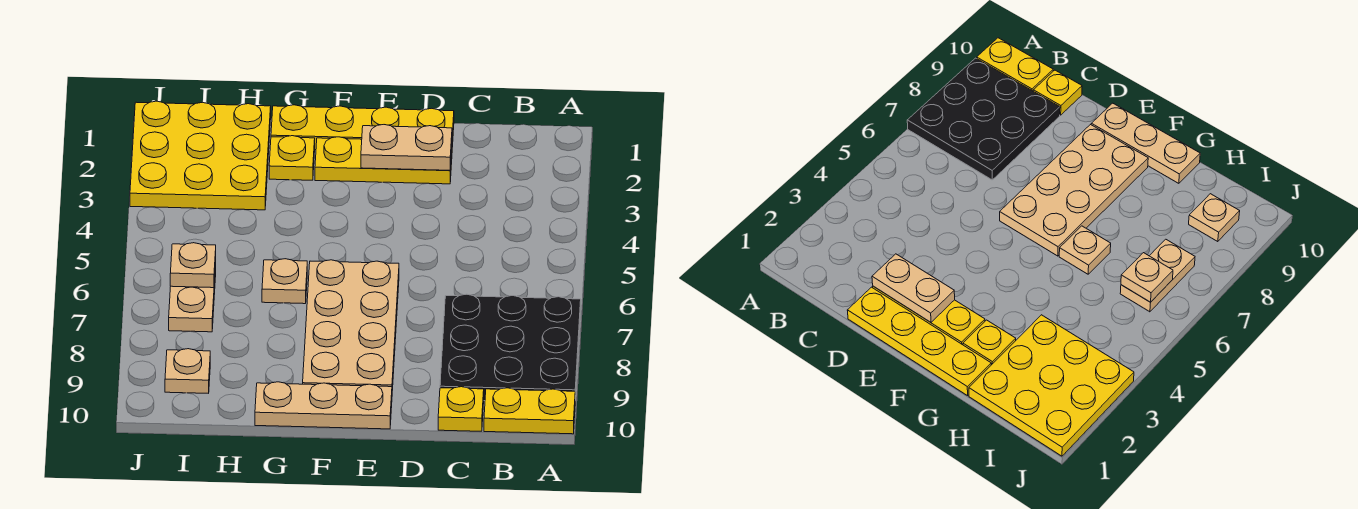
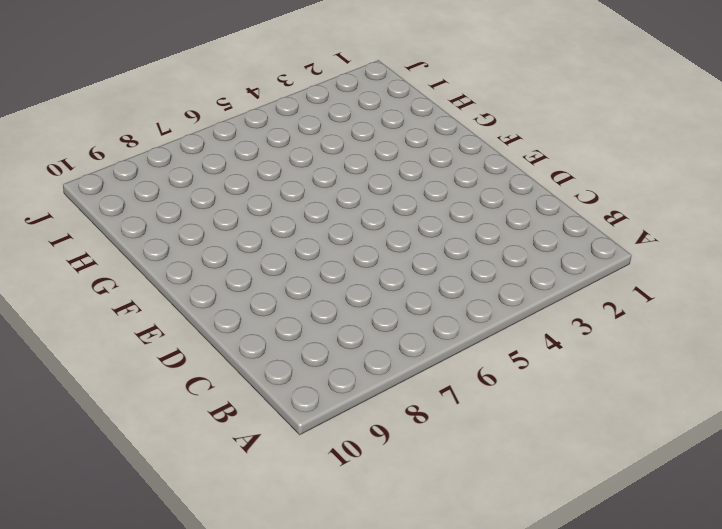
none -> black 3x3 plate [440,294,581,401]
none -> yellow 1x2 plate [484,388,575,434]
none -> yellow 1x1 plate [438,387,484,431]

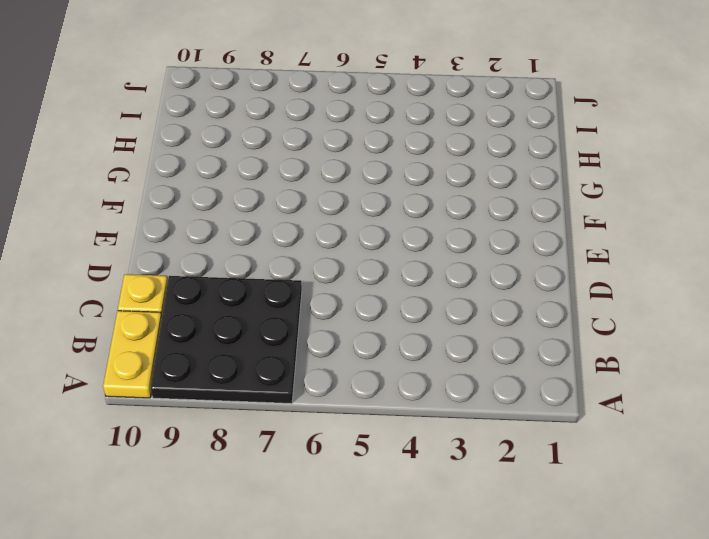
none -> yellow 1x4 plate [271,105,454,150]
none -> yellow 1x3 plate [315,137,452,184]
none -> tan 2x4 plate [303,260,399,391]

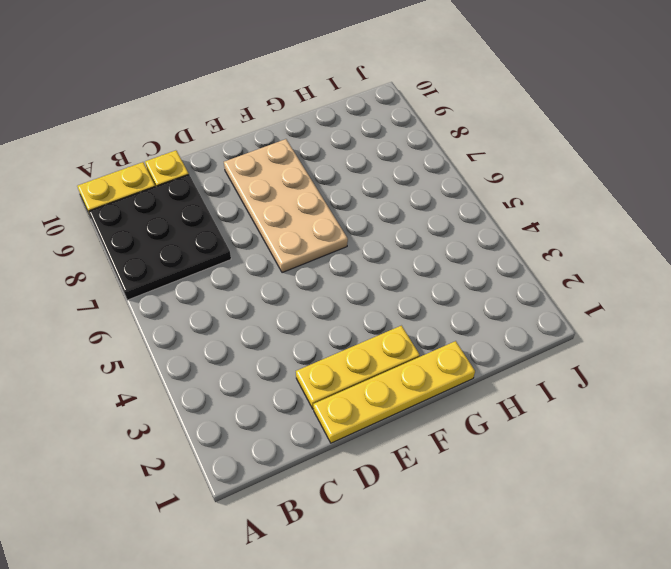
none -> tan 1x3 plate [255,382,392,429]
none -> yellow 1x1 plate [269,136,315,180]
none -> tan 1x1 plate [262,259,307,304]

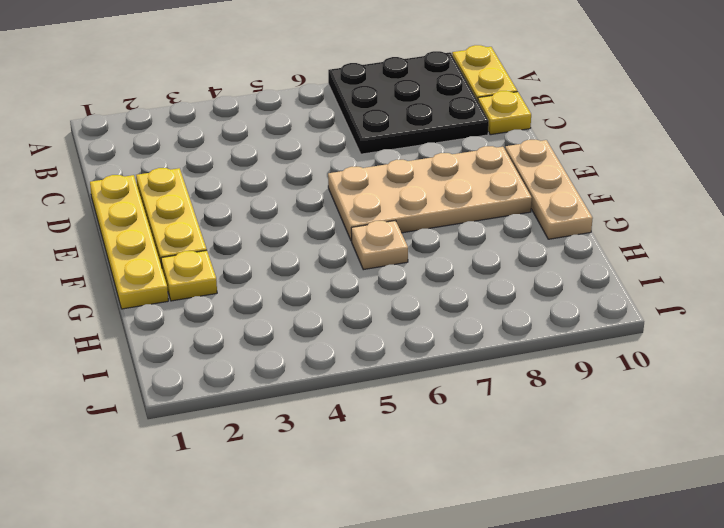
none -> yellow 3x3 plate [130,101,271,210]
none -> tan 1x2 plate [169,264,216,332]
none -> tan 1x1 plate [165,349,210,393]

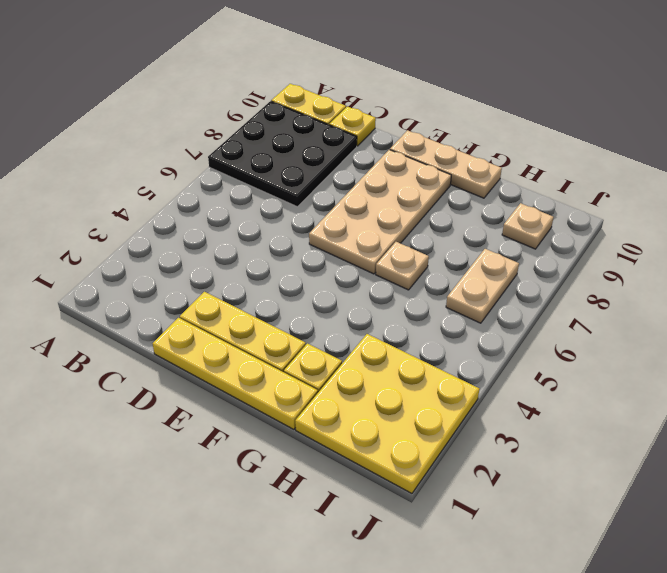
none -> tan 1x2 plate [361,125,452,170]
none -> tan 1x1 plate [170,243,216,288]

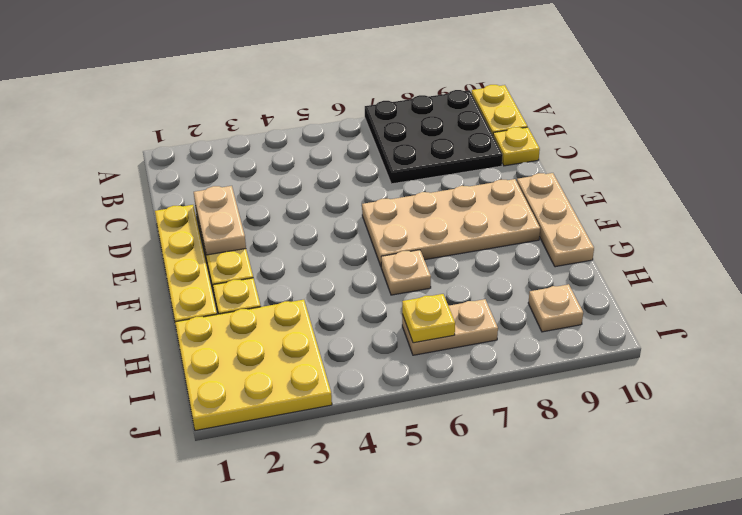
yellow 1x1 plate [402,294,455,343] -> tan 1x1 plate [170,243,216,288]

